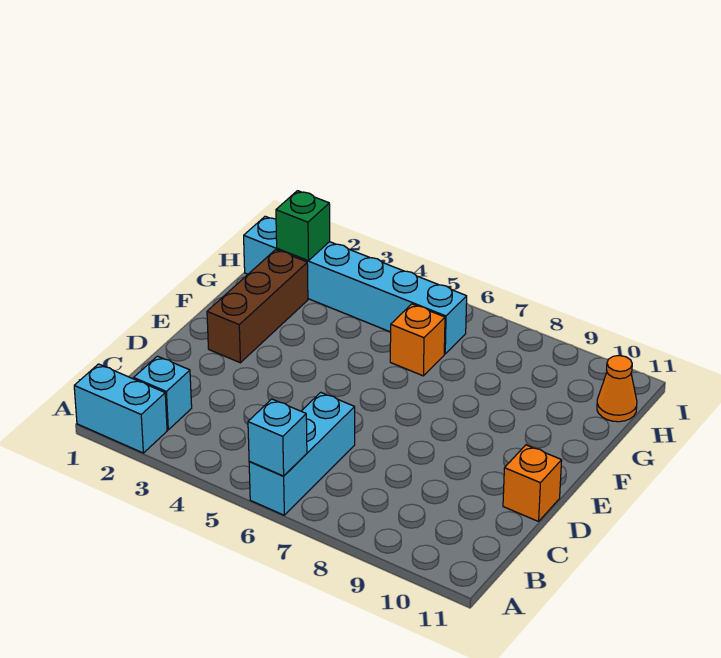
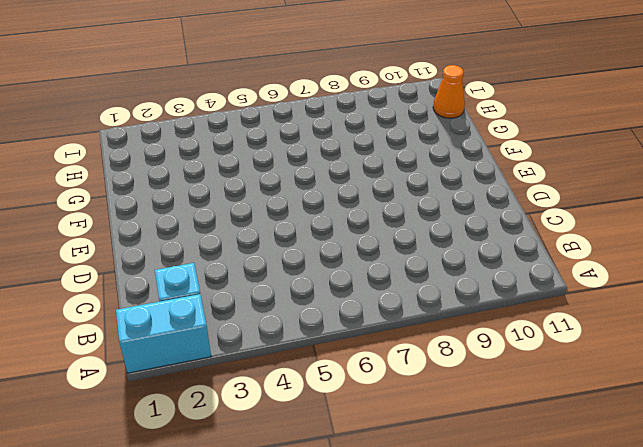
none -> cyan 1x3 brick [249,392,355,515]
none -> orange 1x1 brick [503,445,562,521]

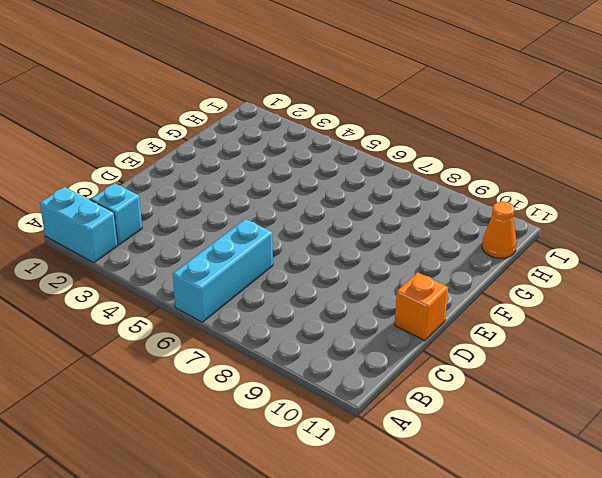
none -> brown 1x3 brick [207,250,308,363]
none -> orange 1x1 brick [390,304,445,376]

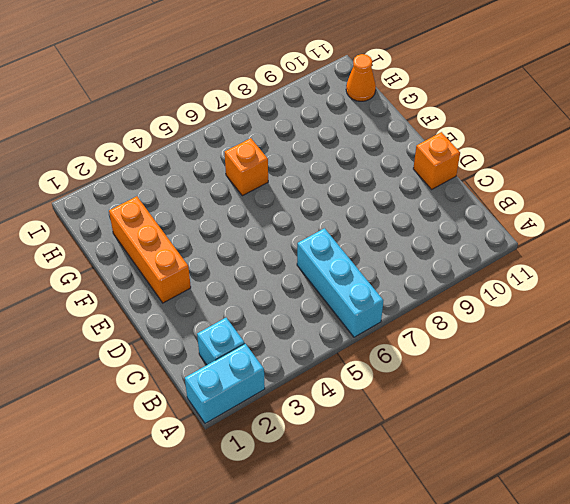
orange 1x3 brick [109,196,191,303] -> brown 1x3 brick [207,250,308,363]
none -> cyan 1x6 brick [244,216,467,354]
none -> cyan 1x1 brick [248,399,307,476]

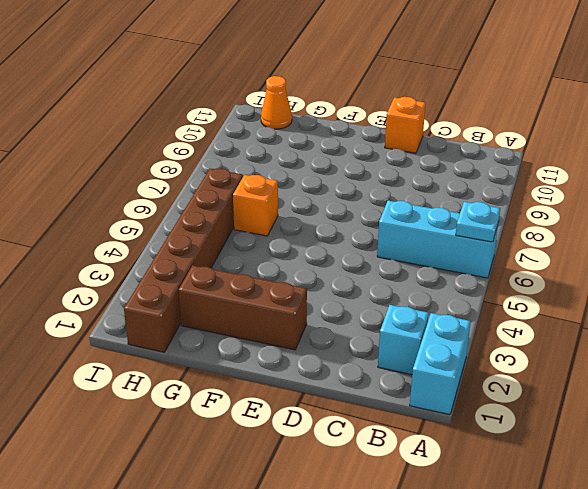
cyan 1x1 plate [456,202,500,242] -> cyan 1x1 brick [248,399,307,476]
brown 1x6 brick [124,169,243,352] -> cyan 1x6 brick [244,216,467,354]
none -> green 1x1 brick [276,191,330,261]

